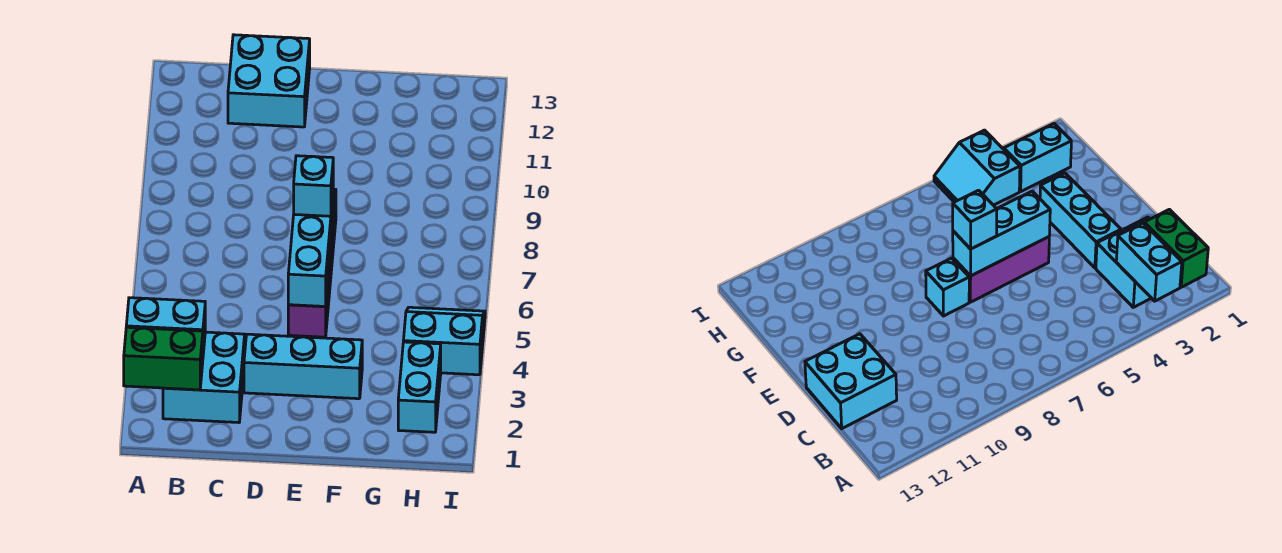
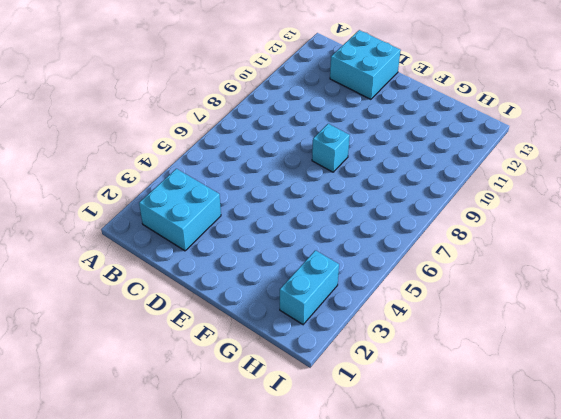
none -> cyan 1x3 brick [244,334,362,399]
none -> purple 1x3 brick [288,228,333,337]

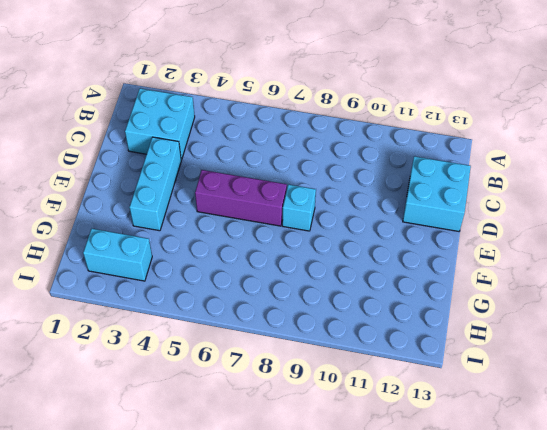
none -> cyan 2x2 slope [403,307,485,375]
none -> green 1x2 brick [124,327,203,390]

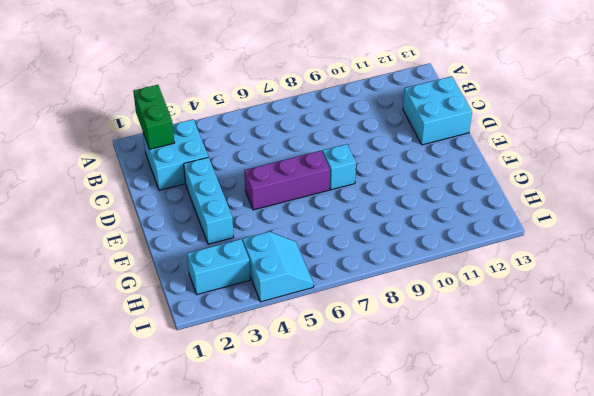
none -> cyan 1x2 brick [126,298,205,353]
none -> cyan 1x3 brick [288,198,333,307]

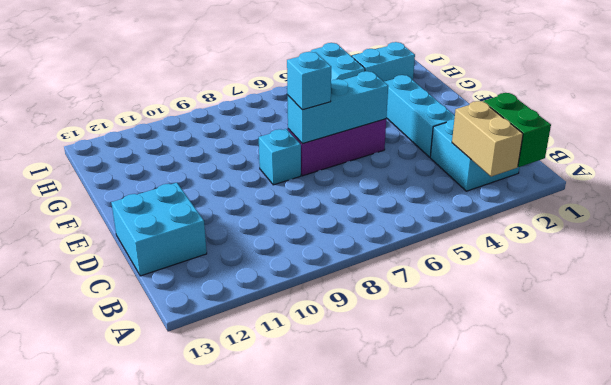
tan 1x2 brick [452,101,523,177] -> cyan 1x2 brick [126,298,205,353]

